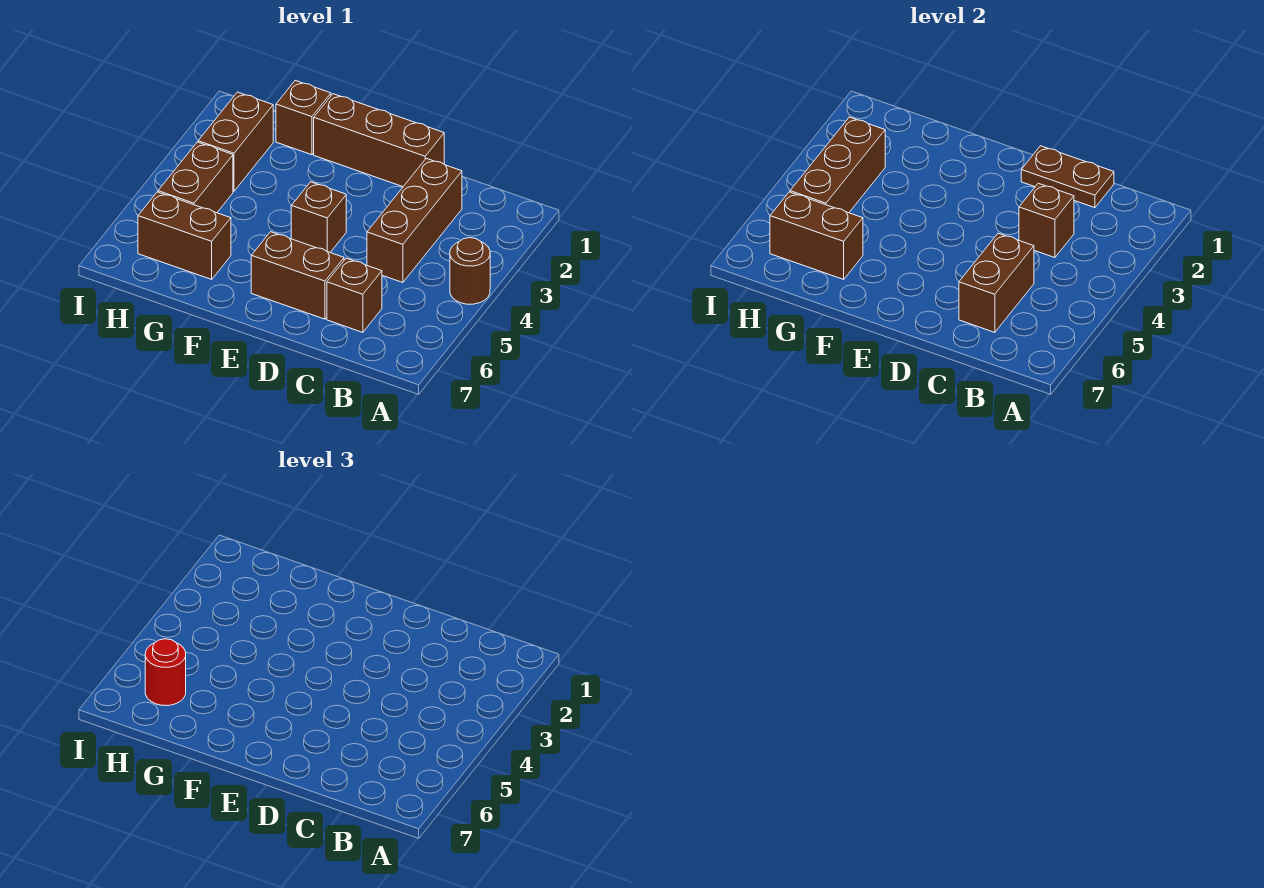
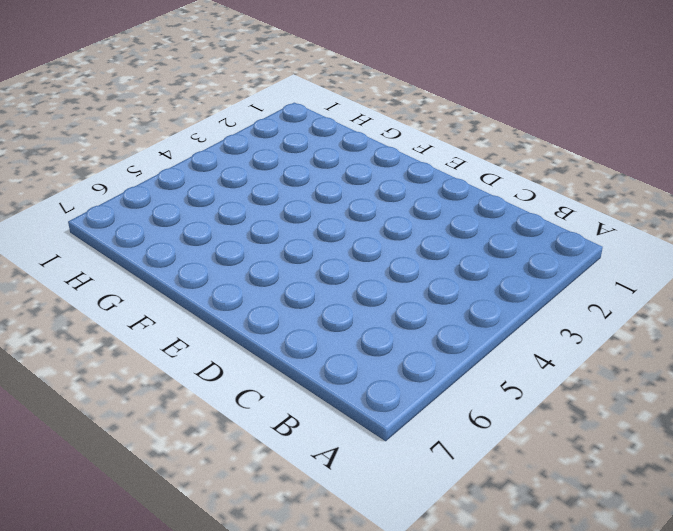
none -> brown 1x1 round brick [450,238,490,304]
none -> brown 1x3 brick [367,158,462,283]
none -> brown 1x1 brick [327,258,382,332]

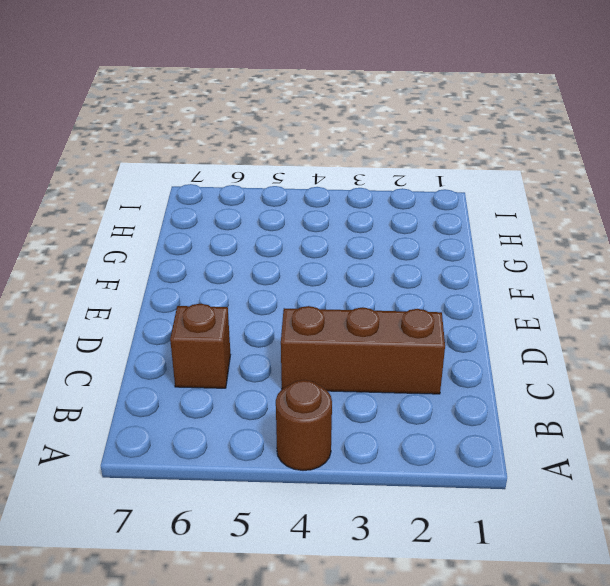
none -> brown 1x3 brick [314,94,444,187]
none -> brown 1x2 brick [251,232,344,319]
none -> brown 1x1 brick [291,182,346,252]

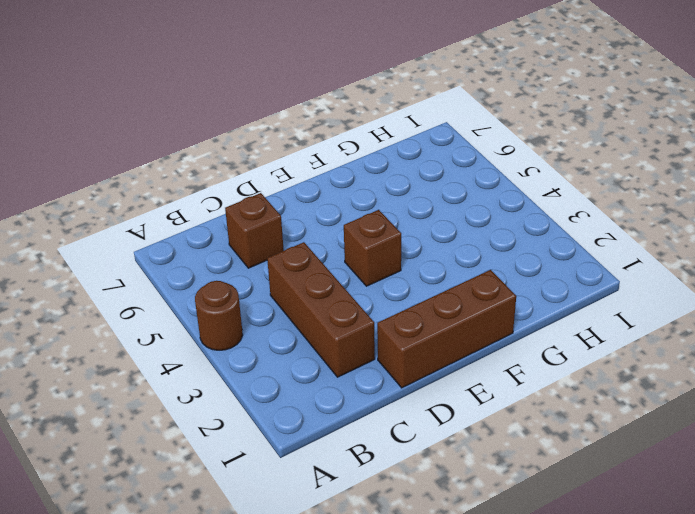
none -> brown 1x2 brick [251,232,344,319]
none -> brown 1x1 brick [276,81,331,155]
none -> brown 1x2 brick [138,192,231,279]

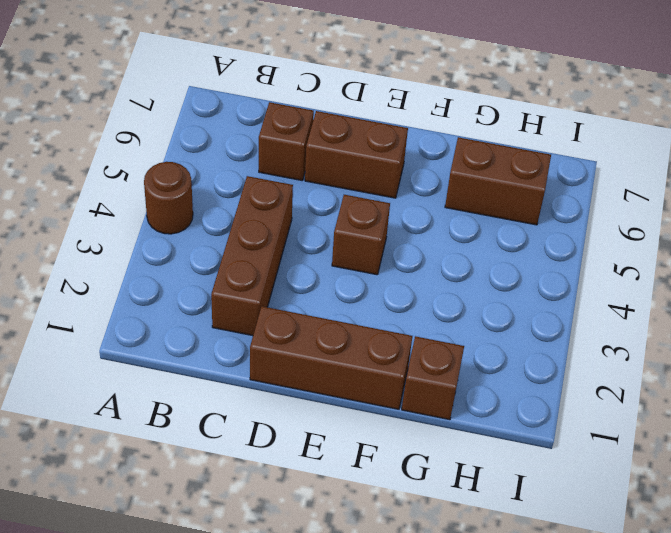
none -> brown 1x2 brick [198,92,273,191]
none -> brown 1x2 brick [158,142,233,213]
none -> brown 1x2 plate [1021,146,1114,208]

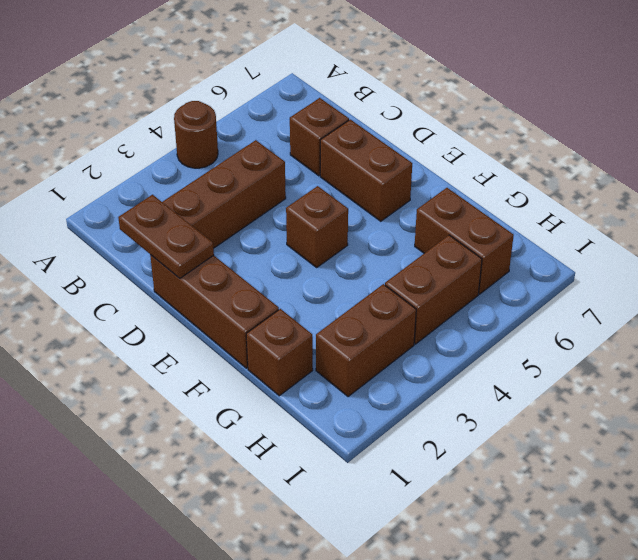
none -> brown 1x1 brick [1019,183,1074,258]
none -> brown 1x2 brick [959,233,1034,332]
none -> brown 1x2 brick [770,192,863,279]

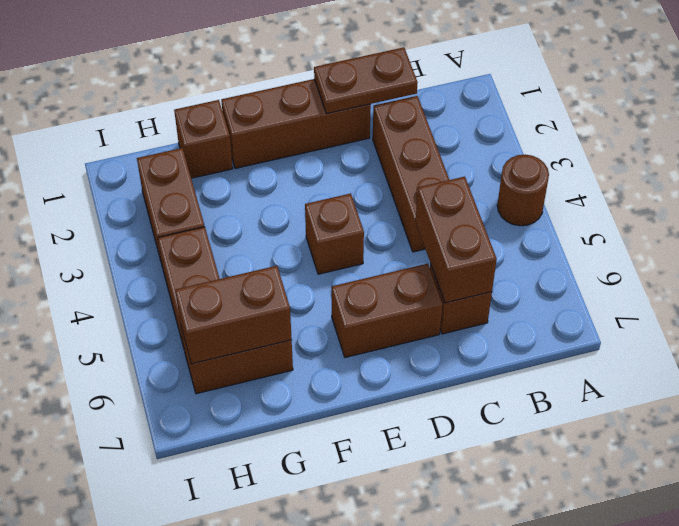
none -> brown 1x1 brick [1019,183,1074,258]
none -> brown 1x3 brick [790,117,885,213]
none -> red 1x1 round brick [145,639,186,706]

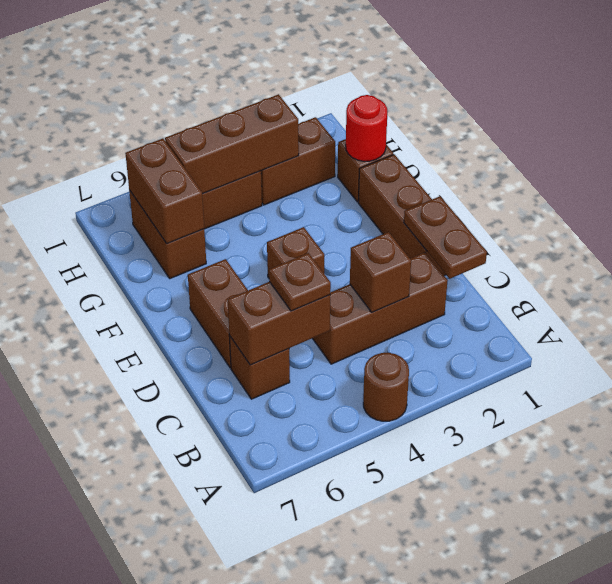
brown 1x1 plate [269,253,331,311] -> none
red 1x1 round brick [346,95,387,161] -> red 1x1 round brick moved to [145,639,186,706]

